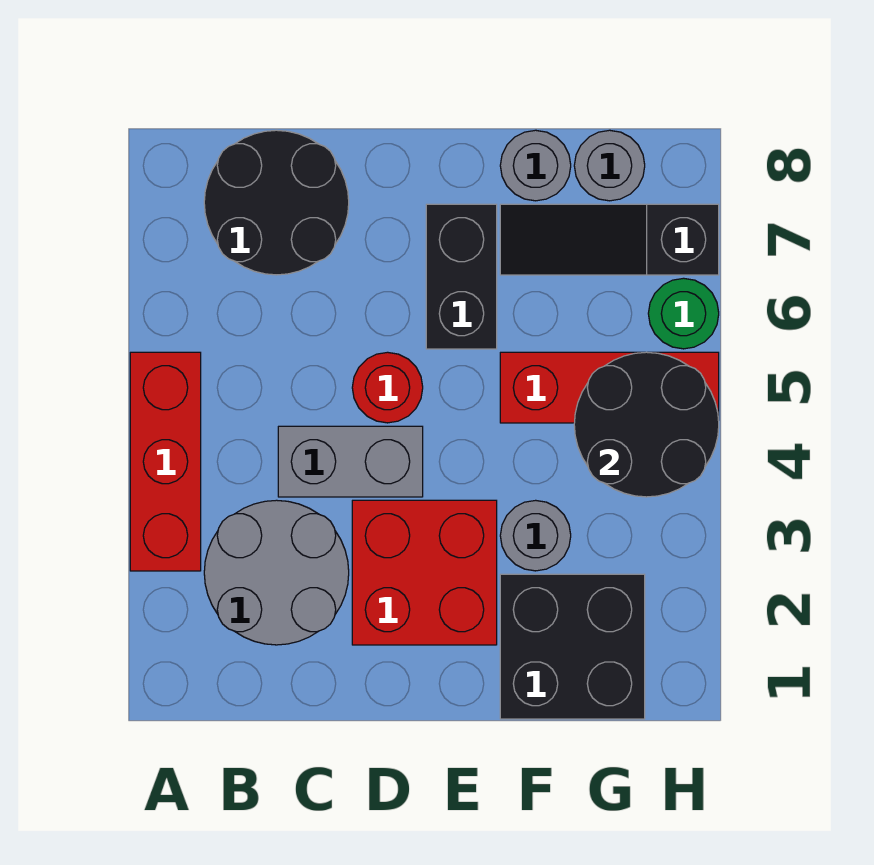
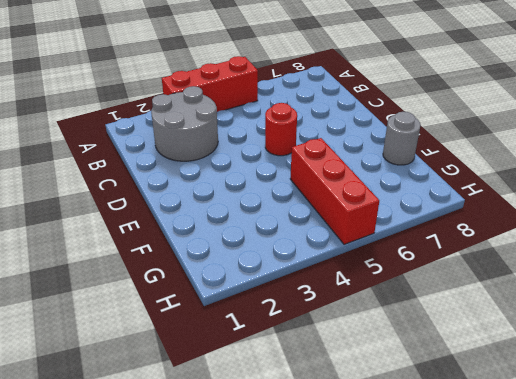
none -> black 2x2 round brick [204,130,349,275]
none -> grey 1x2 brick [278,426,423,497]
none -> red 2x2 brick [352,500,497,645]

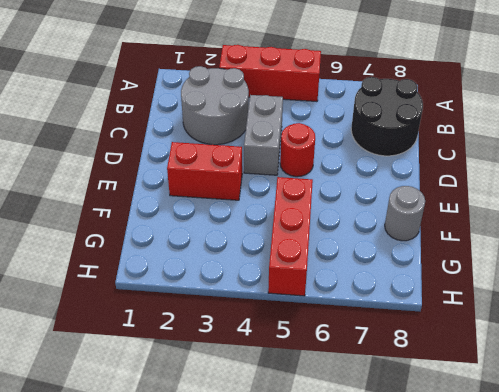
red 1x2 brick [167,142,242,200] -> red 2x2 brick [352,500,497,645]
none -> black 1x2 brick [426,204,497,349]
none -> black 2x2 brick [500,574,645,719]
none -> grey 1x1 round brick [500,500,571,571]

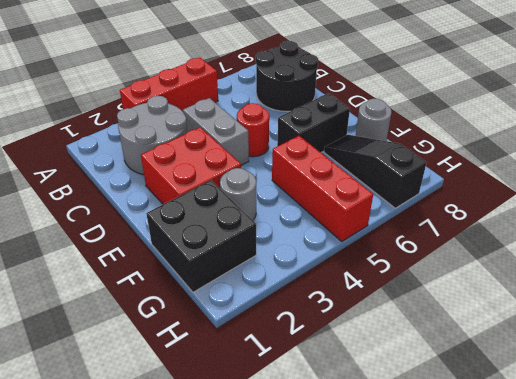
none -> grey 1x1 round brick [574,130,645,201]
none -> green 1x1 round brick [648,278,719,349]
none -> black 2x2 round brick [574,352,719,497]

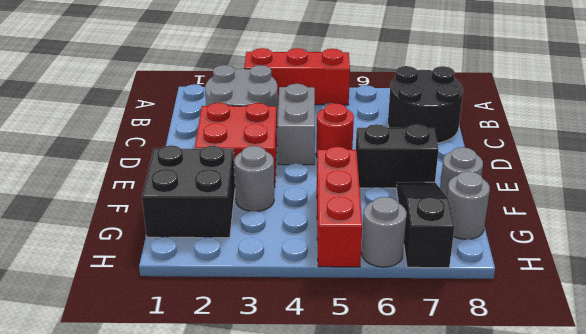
grey 1x1 round brick [361,197,407,267] -> green 1x1 round brick [648,278,719,349]
none -> black 2x2 round brick [574,352,719,497]

